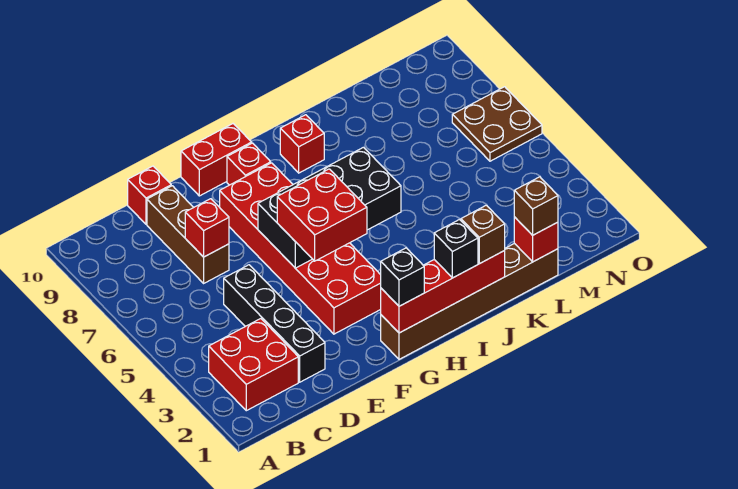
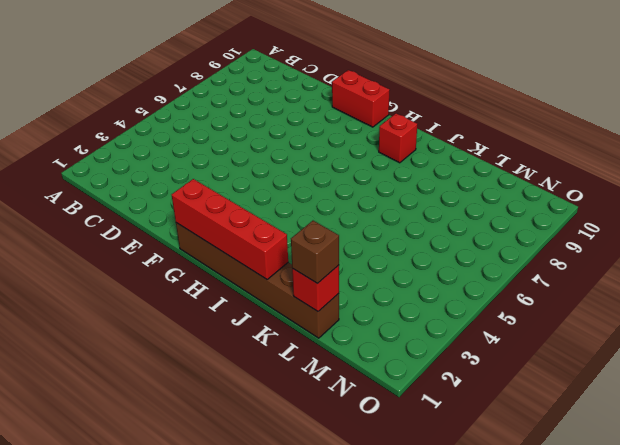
none -> red 2x2 brick [209,319,298,411]
none -> black 1x4 brick [224,265,325,382]
none -> brown 1x3 brick [147,186,229,283]

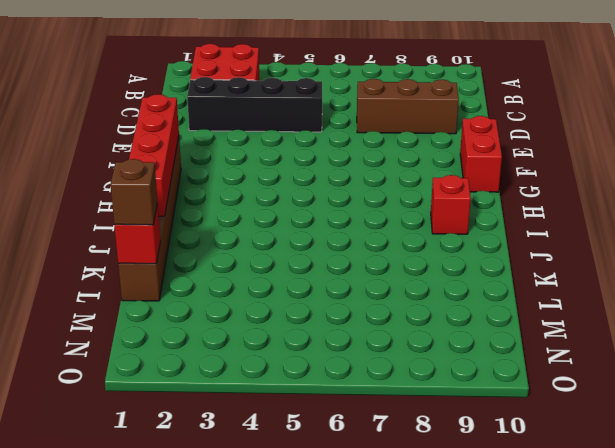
none -> red 1x1 brick [128,166,171,224]
none -> red 2x6 brick [220,163,381,334]
none -> red 1x1 brick [227,143,271,185]

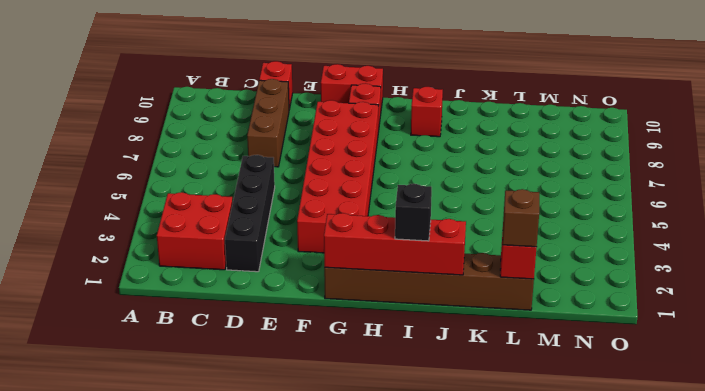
none -> brown 2x2 plate [452,87,542,161]
none -> red 1x1 brick [185,199,229,257]
none -> black 2x4 brick [258,147,401,268]

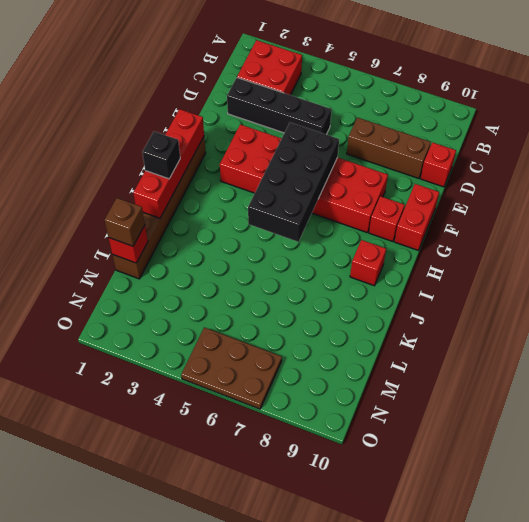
brown 2x3 plate [181,327,282,409] -> brown 2x2 plate [452,87,542,161]
none -> red 1x1 brick [185,199,229,257]
none -> red 2x2 brick [277,169,367,261]
none -> black 1x1 brick [381,248,424,306]

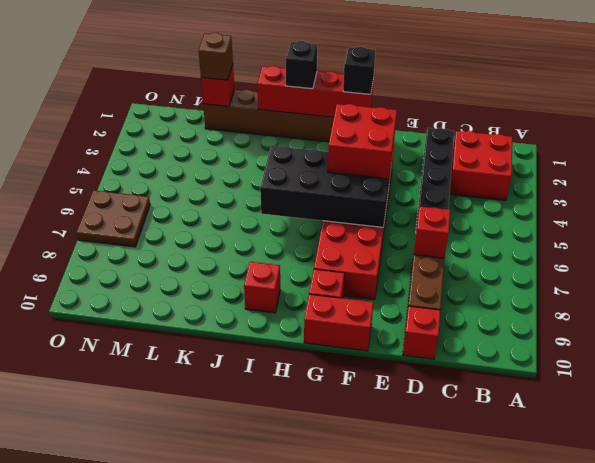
none -> brown 1x1 brick [461,205,505,264]

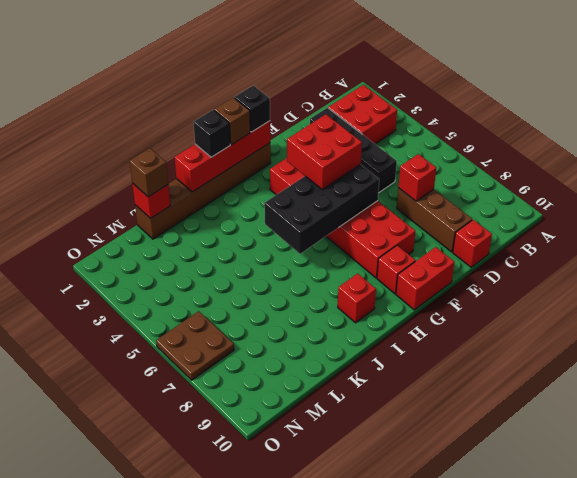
brown 1x1 brick [214,97,250,145] -> brown 1x1 brick moved to [461,205,505,264]

